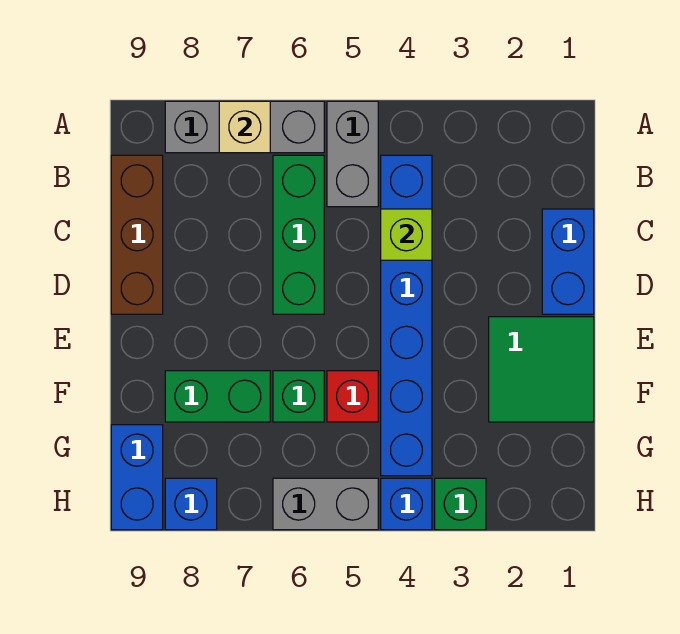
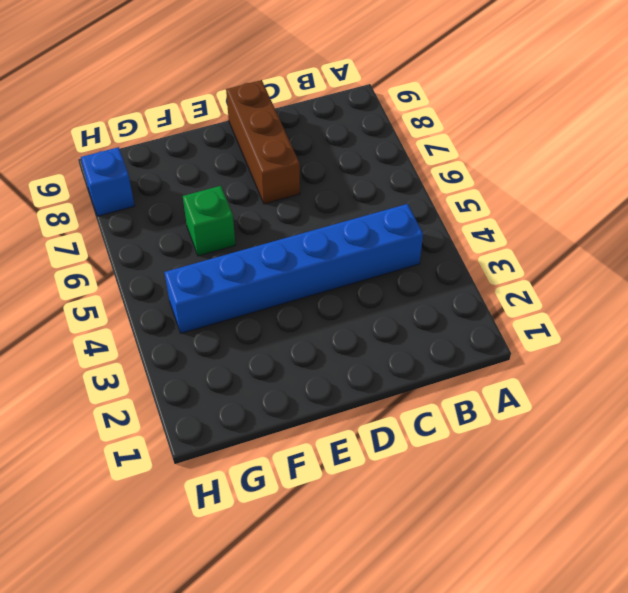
brown 1x3 brick [226,80,300,204] -> brown 1x3 brick turned to [111,155,163,314]
none -> grey 1x2 brick [327,101,378,207]
none -> grey 1x3 brick [165,101,324,153]
none -> green 1x3 brick [273,155,324,314]

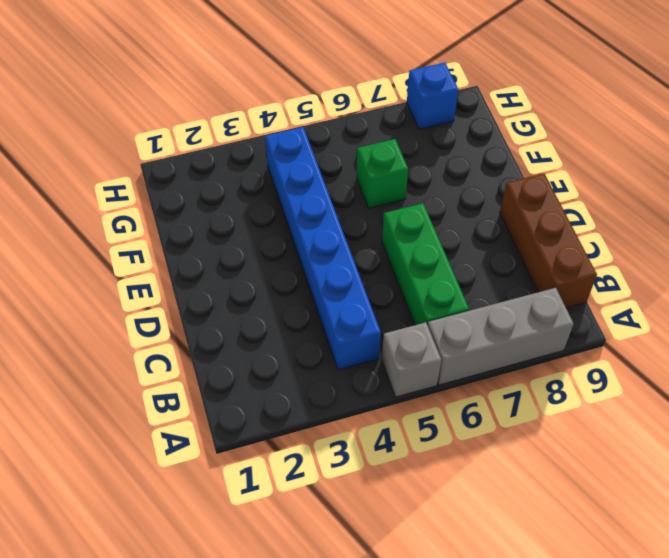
grey 1x1 brick [382,322,441,397] -> grey 1x2 brick [327,101,378,207]
none -> blue 1x2 brick [542,209,594,314]
none -> green 2x2 tile [489,317,594,422]
none -> red 1x1 brick [327,371,378,422]

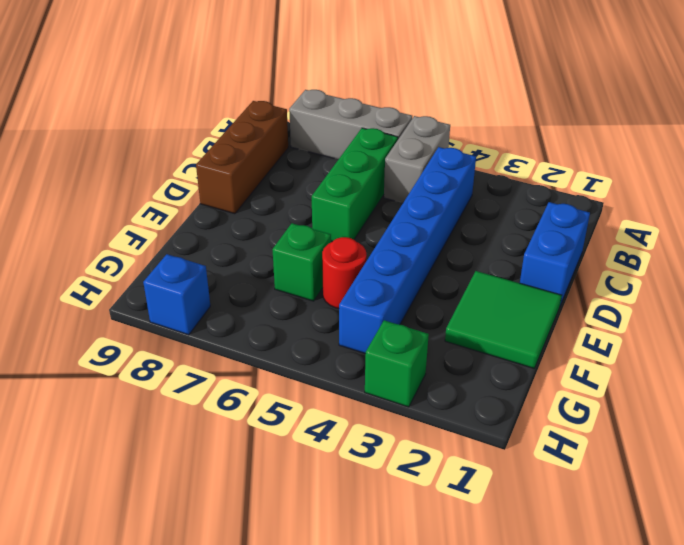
red 1x1 round brick [322,237,367,308] -> red 1x1 brick [327,371,378,422]
none -> green 1x2 brick [165,371,270,422]
none -> blue 1x2 brick [111,425,163,530]
none -> blue 1x1 brick [381,478,432,530]

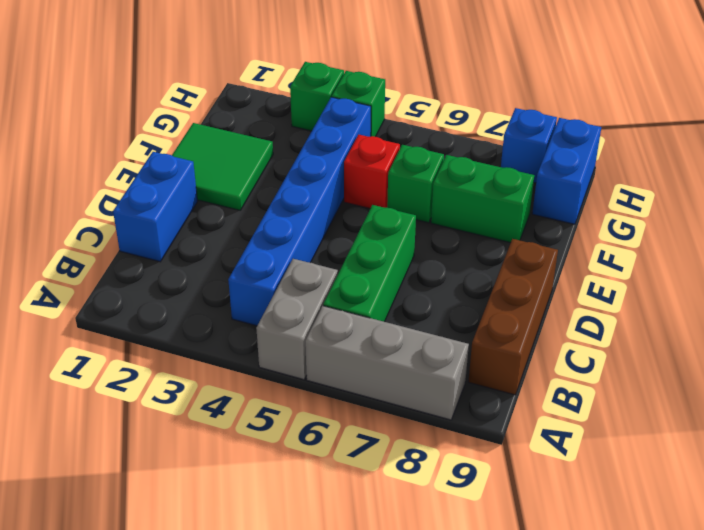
green 1x1 brick [332,71,385,137] -> blue 1x1 brick [381,478,432,530]
none -> grey 1x2 brick [273,478,378,530]
none -> tan 1x1 brick [219,101,270,153]
none -> lime 1x1 brick [381,209,432,260]

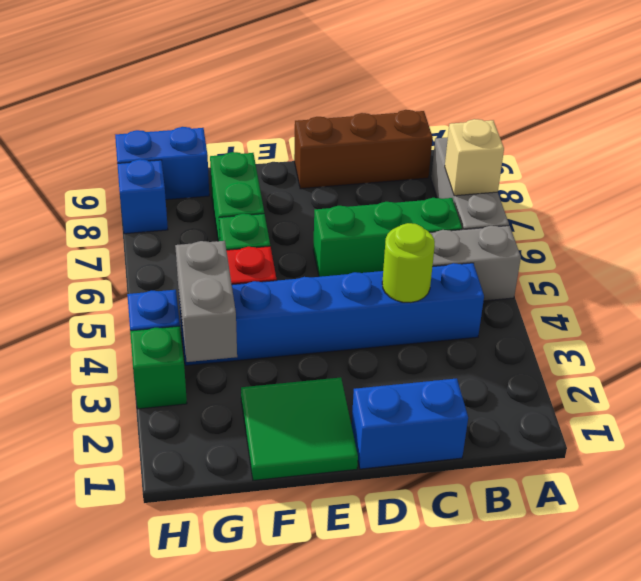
lime 1x1 round brick [382,223,435,303] -> lime 1x1 brick [381,209,432,260]
grey 1x2 brick [175,241,237,362] -> grey 1x2 brick moved to [273,478,378,530]

